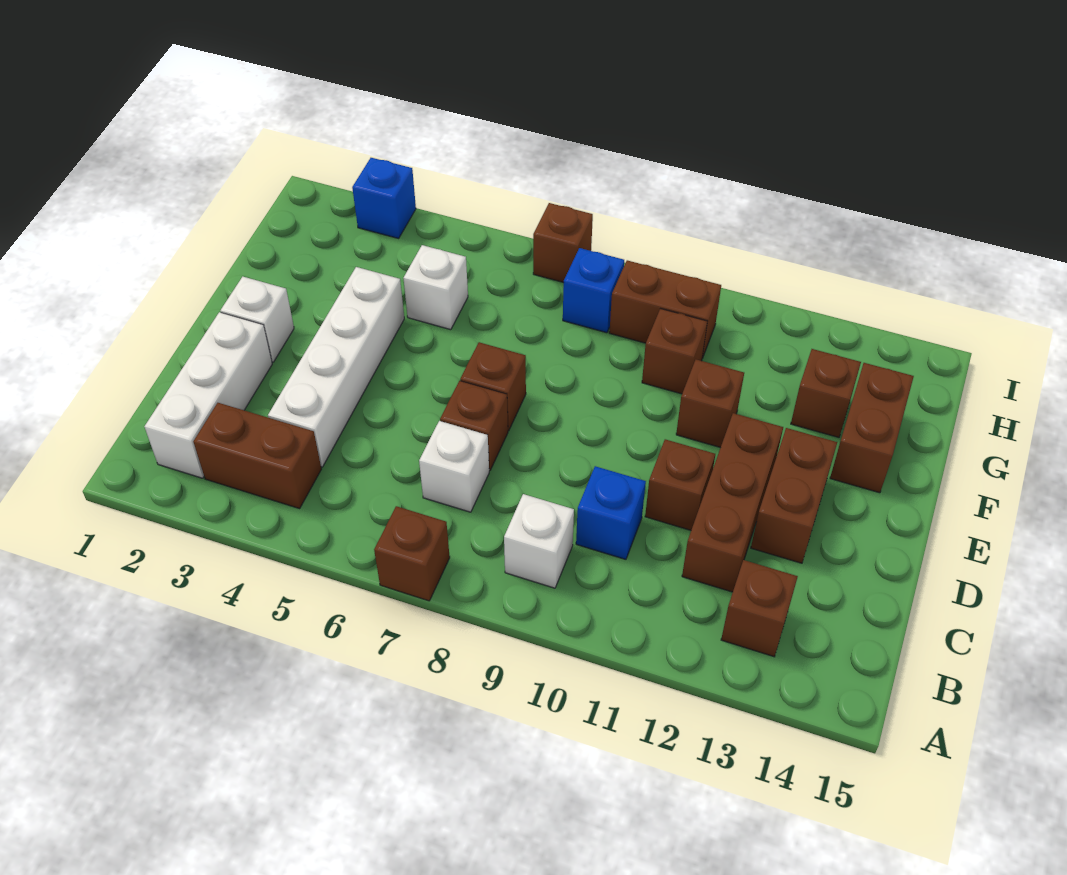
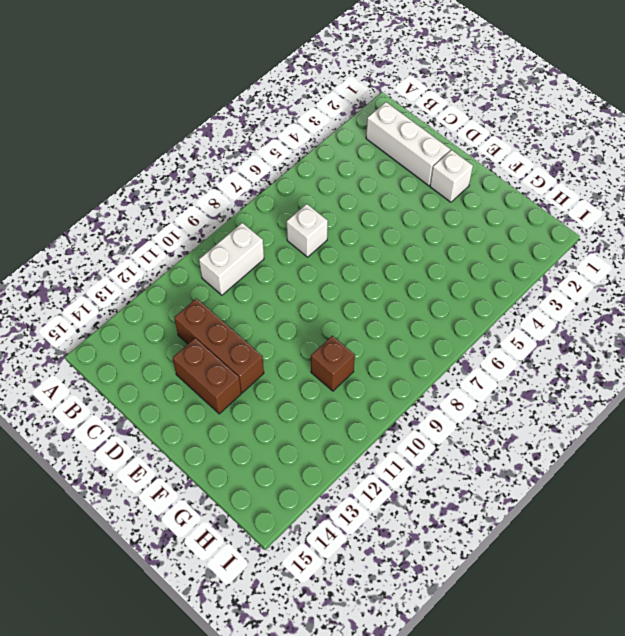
white 1x2 brick [199,223,264,295] -> white 1x1 brick [504,494,574,588]
none -> brown 1x1 brick [374,506,450,601]
none -> brown 1x2 brick [193,403,321,509]
none -> brown 1x1 brick [721,560,798,657]

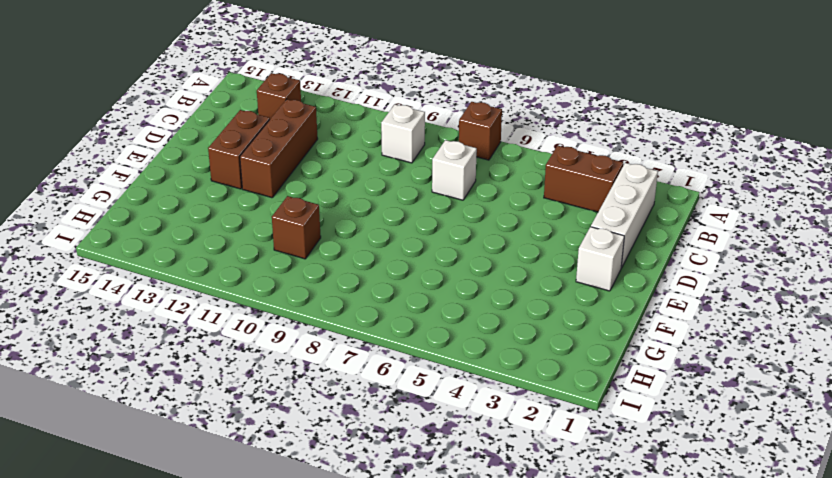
none -> white 1x4 brick [268,267,404,467]
none -> blue 1x1 brick [576,466,646,559]
none -> brown 1x1 brick [440,381,508,471]

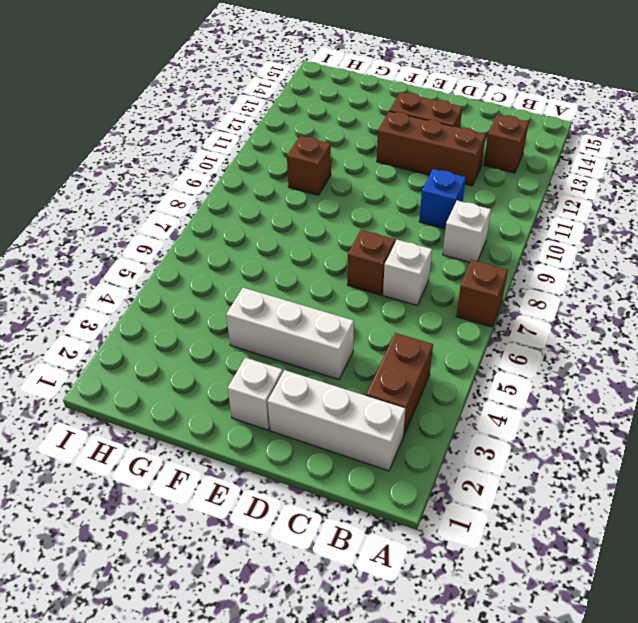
white 1x3 brick [226,288,354,380] -> white 1x4 brick [268,267,404,467]
none -> brown 1x1 brick [645,439,715,530]
none -> brown 1x1 brick [460,342,526,431]
none -> brown 1x1 brick [676,360,744,448]

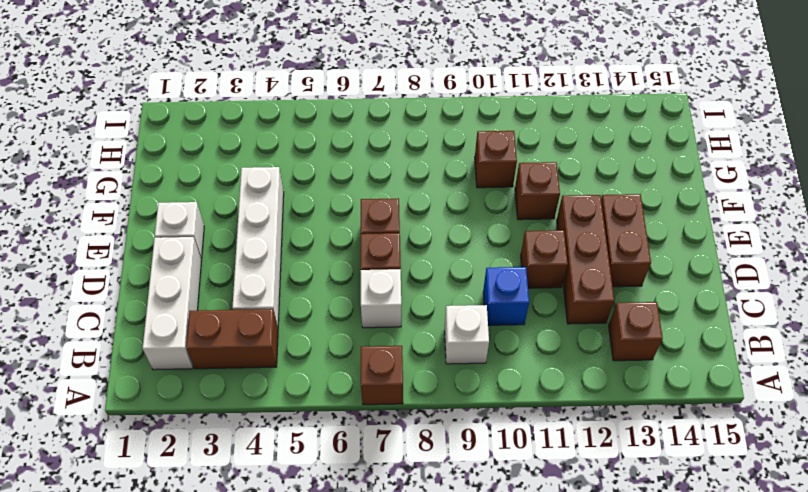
none -> brown 1x2 brick [830,363,914,493]
none -> white 1x1 brick [403,245,468,330]
none -> brown 1x1 brick [791,349,861,437]

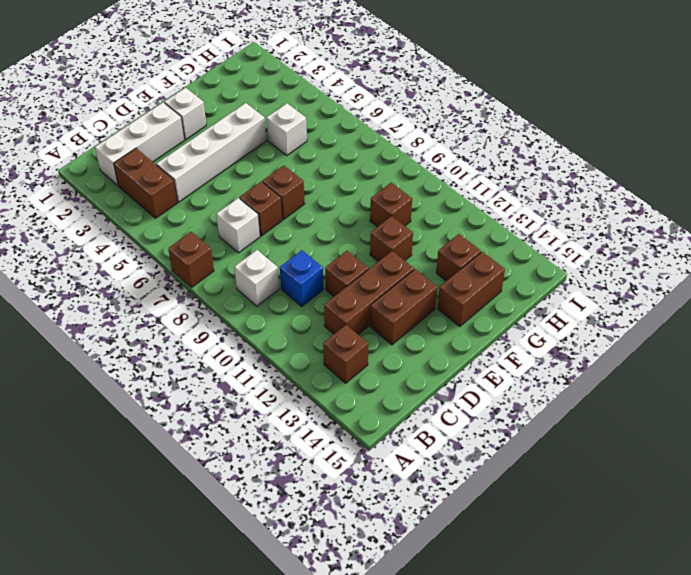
none -> blue 1x1 brick [563,248,624,333]
none -> brown 1x2 brick [609,260,721,358]
none -> blue 1x1 brick [352,158,416,238]

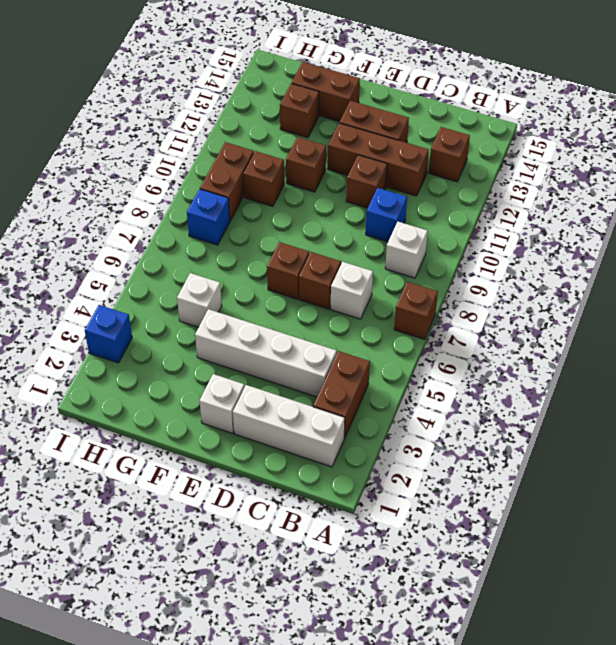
none -> brown 1x1 brick [533,203,593,283]

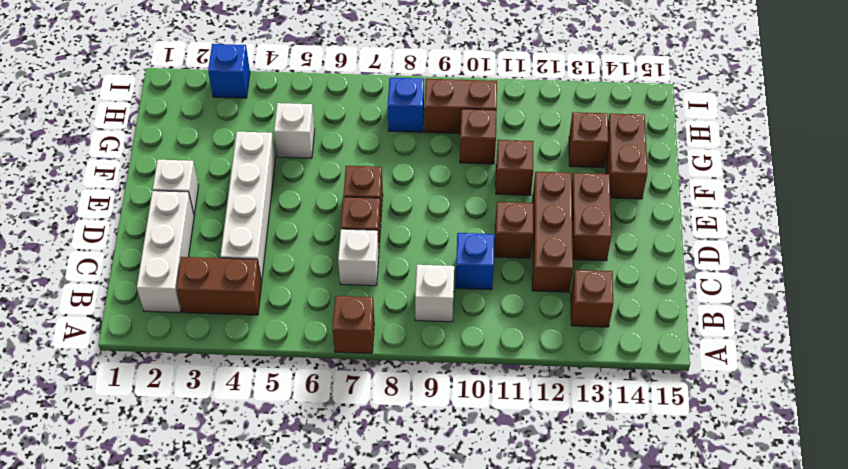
none -> brown 1x1 brick [533,203,593,283]

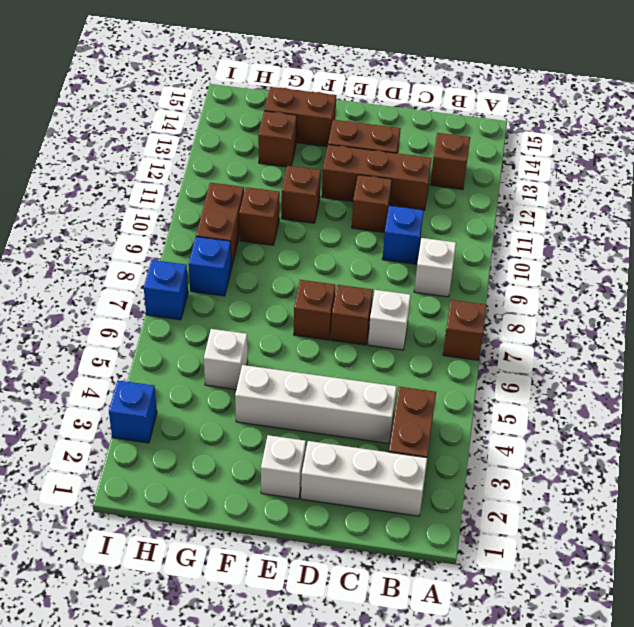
blue 1x1 brick [144,260,188,320] -> brown 1x1 brick [533,203,593,283]

